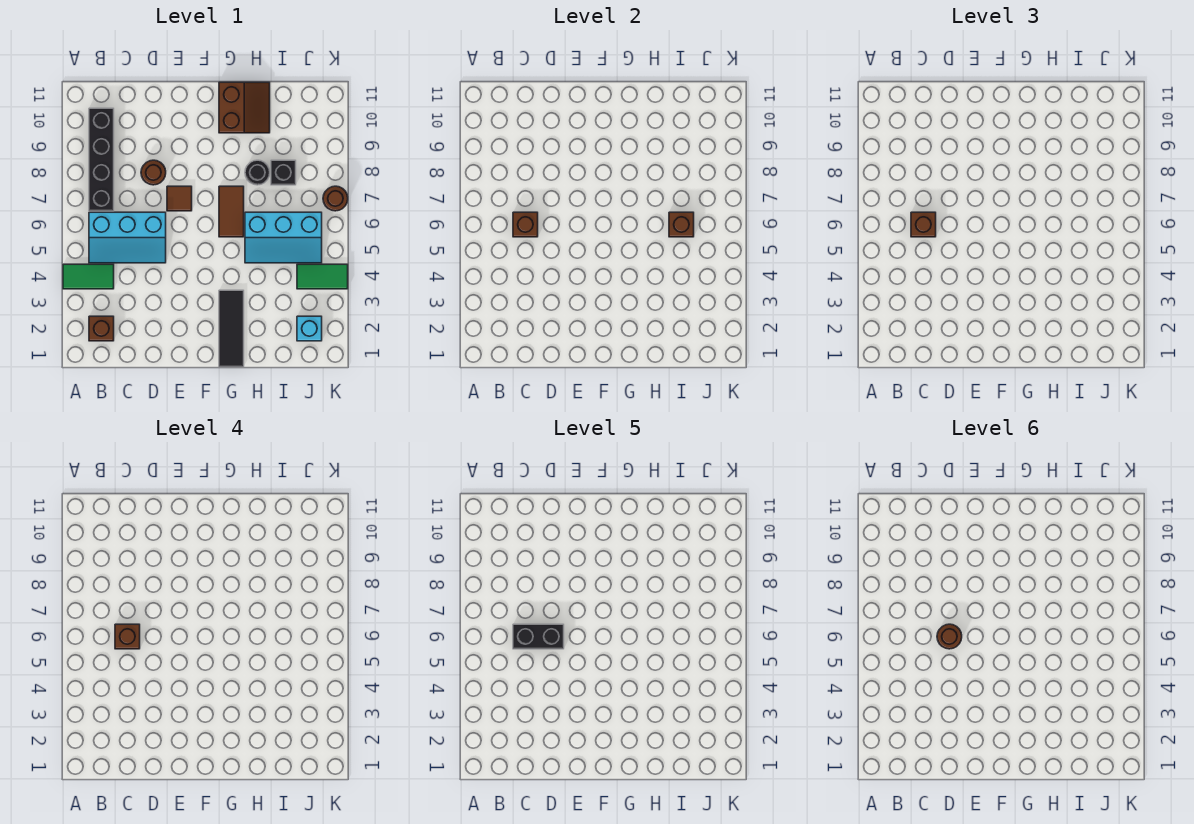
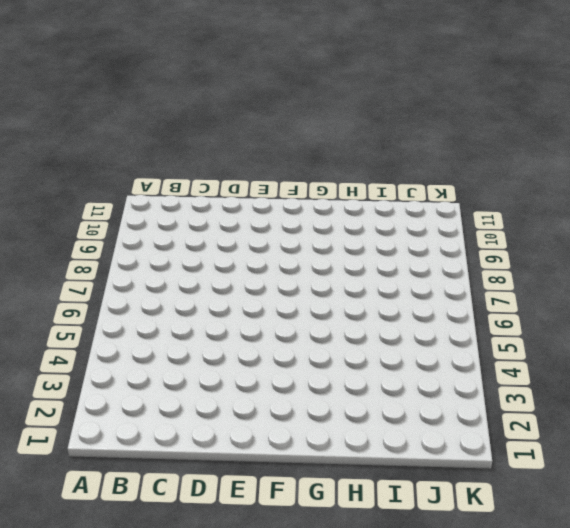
none -> green 1x2 tile [63,264,114,289]
none -> brown 1x1 brick [89,316,114,341]
none -> cyan 2x3 slope [89,212,166,263]

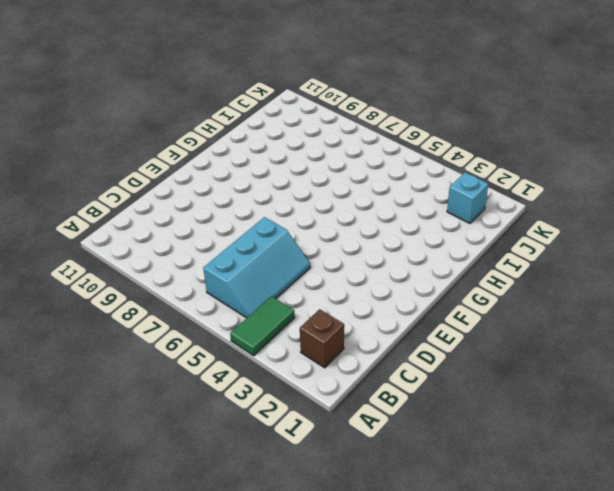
none -> black 1x4 brick [89,108,114,211]
none -> brown 1x1 round brick [141,160,166,185]
none -> brown 1x1 tile [167,186,192,211]

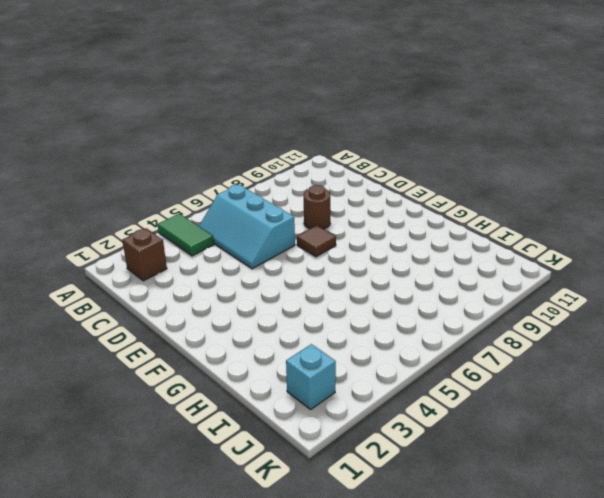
none -> black 1x4 brick [89,108,114,211]
none -> black 1x3 tile [219,290,244,367]
none -> brown 1x2 tile [219,186,244,237]

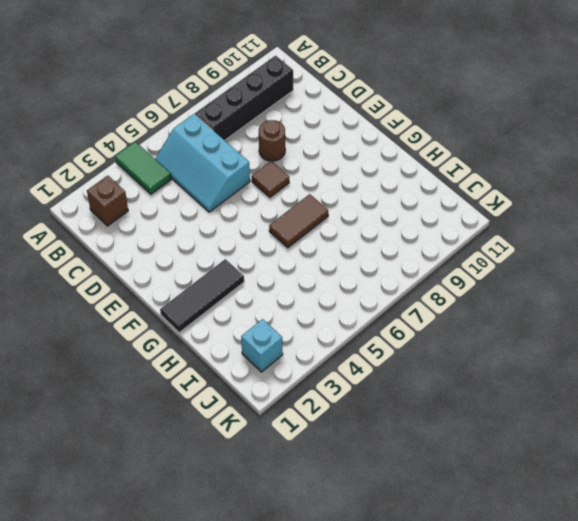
none -> brown 2x2 slope [219,82,270,133]
none -> cyan 2x3 slope [245,212,322,263]
none -> black 1x1 round brick [245,160,270,185]

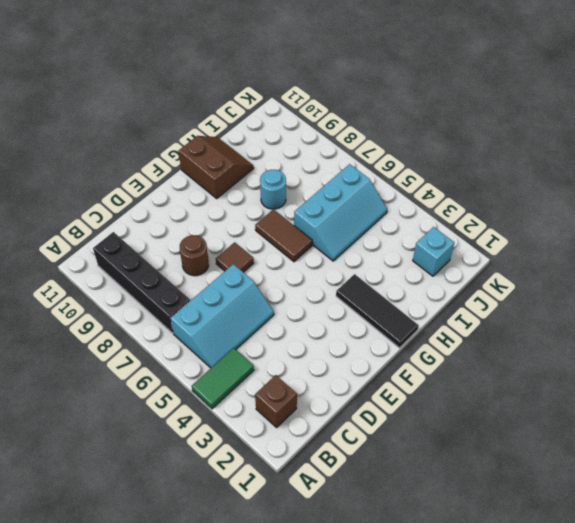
cyan 1x1 round brick [260,170,286,209] -> black 1x1 round brick [245,160,270,185]
none -> black 1x1 brick [271,160,296,185]
none -> green 1x2 tile [297,264,348,289]
none -> brown 1x1 round brick [323,186,348,211]

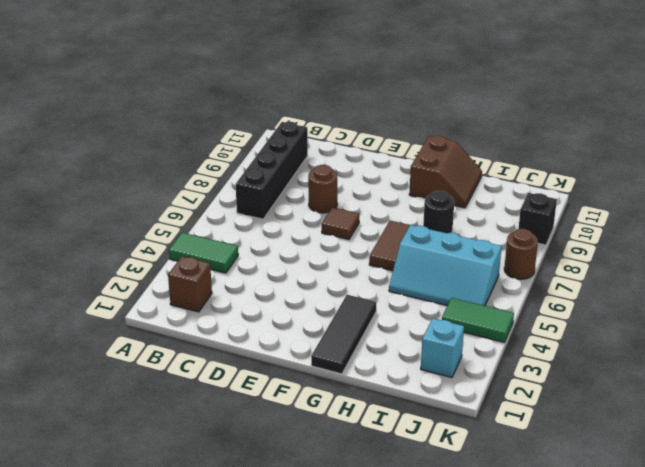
black 1x1 brick [518,193,557,245] -> black 1x1 brick moved to [271,160,296,185]
none -> cyan 2x3 slope [89,212,166,263]
none -> brown 1x1 brick [513,212,538,237]
none -> brown 1x1 brick [669,212,694,237]

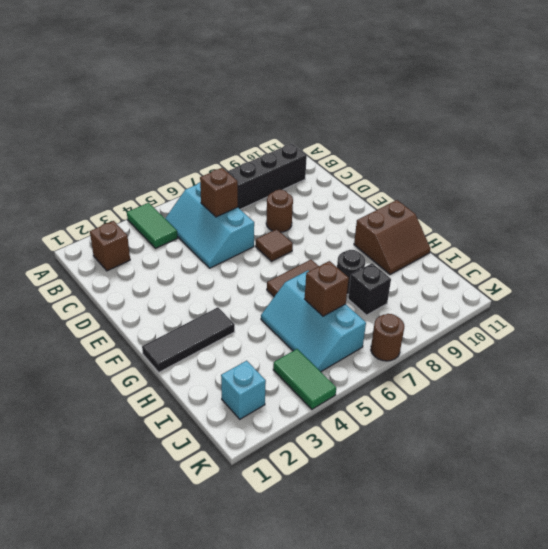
none -> brown 1x1 brick [911,212,936,237]
none -> brown 1x1 brick [115,624,140,649]
none -> black 1x2 brick [513,624,564,649]

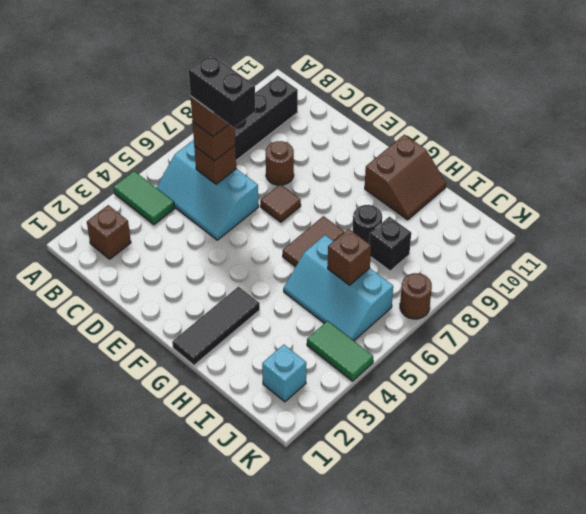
none -> brown 1x1 round brick [937,624,962,649]

